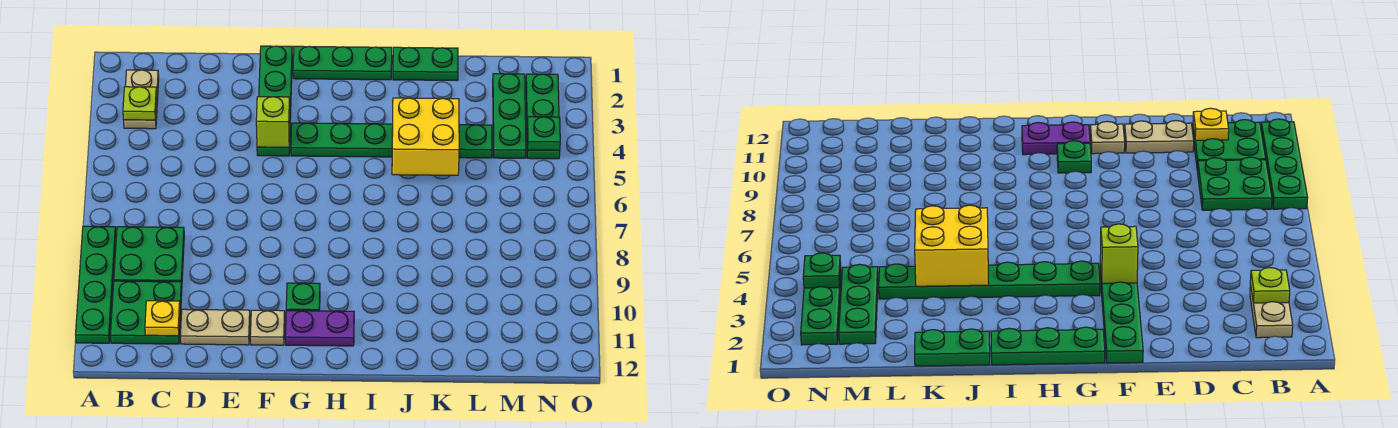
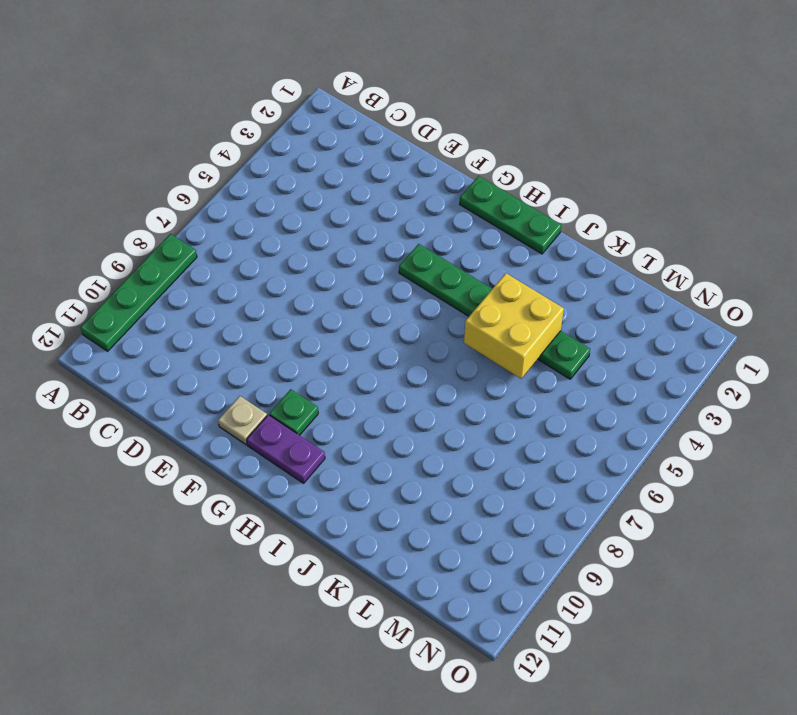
none -> tan 1x2 plate [124,70,159,129]
none -> green 2x2 plate [114,227,184,285]
none -> green 2x2 plate [111,281,182,344]

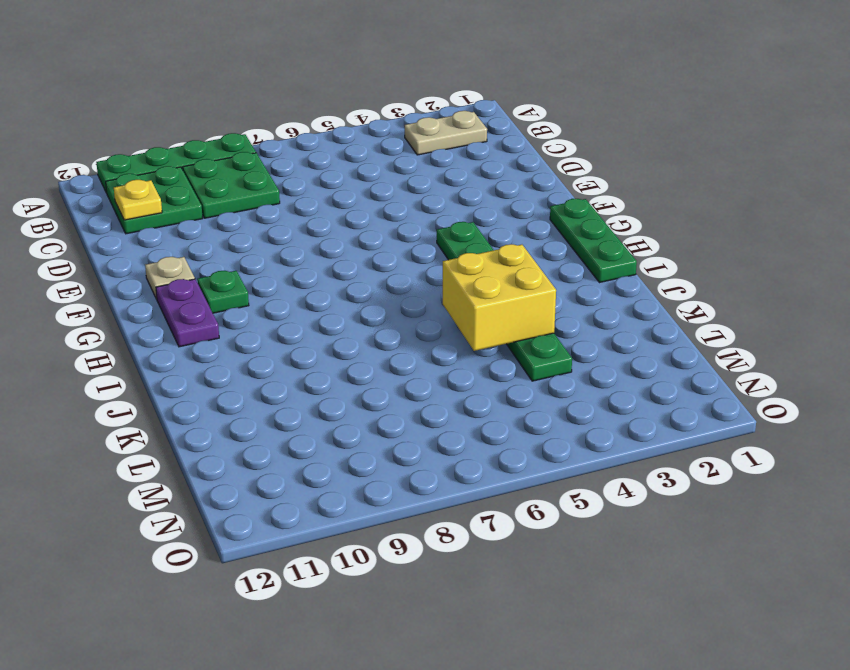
none -> tan 1x2 plate [180,309,250,345]
none -> green 1x4 plate [257,46,292,156]
none -> green 1x2 plate [393,47,458,81]

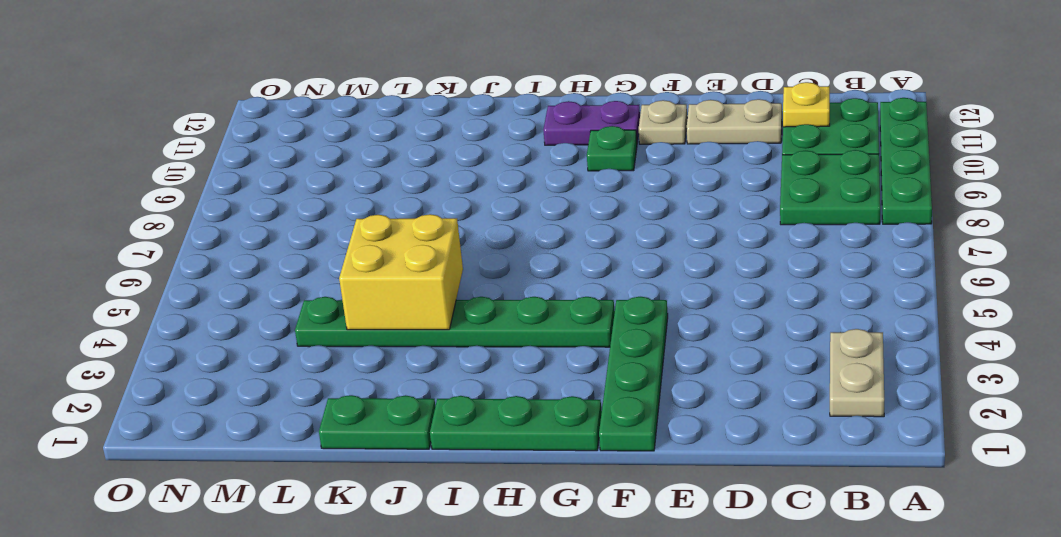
none -> green 1x3 plate [493,74,526,158]
none -> green 1x3 plate [526,74,560,159]
none -> lime 1x1 plate [123,87,157,120]

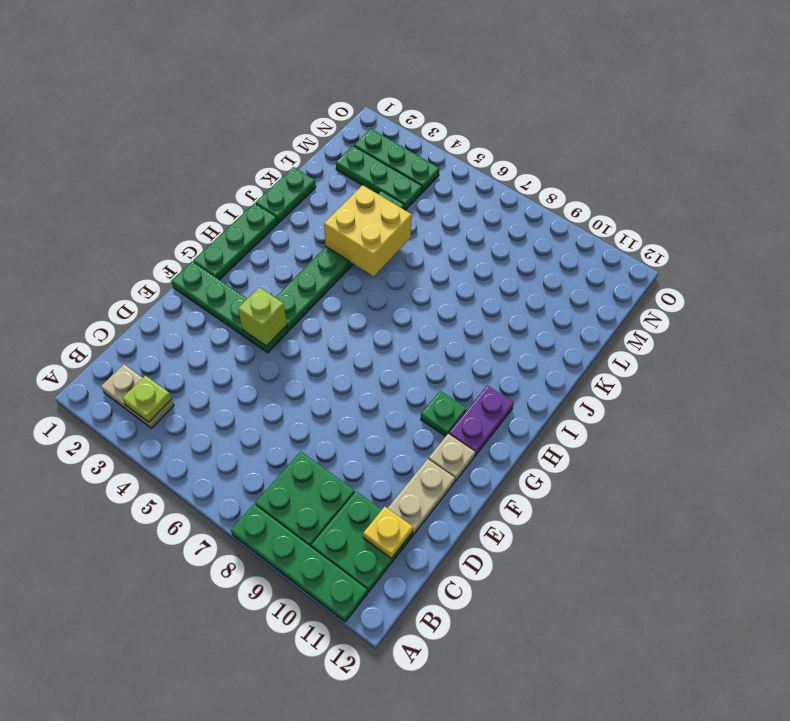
none -> green 1x1 plate [527,117,560,150]

